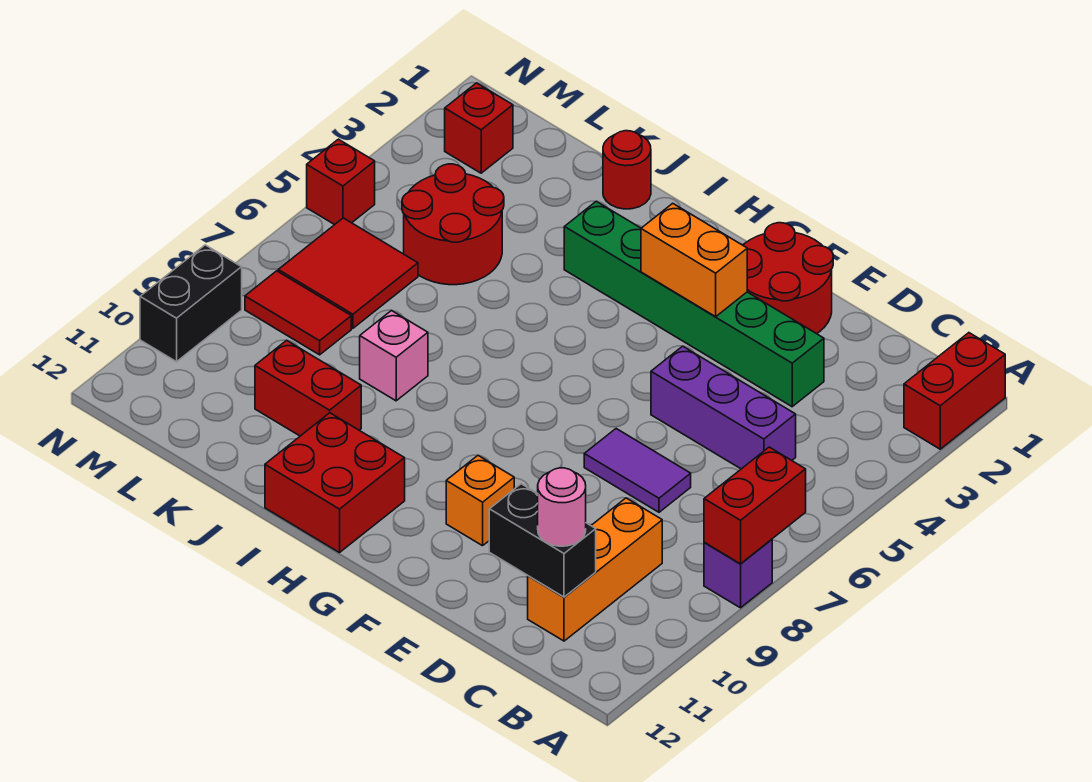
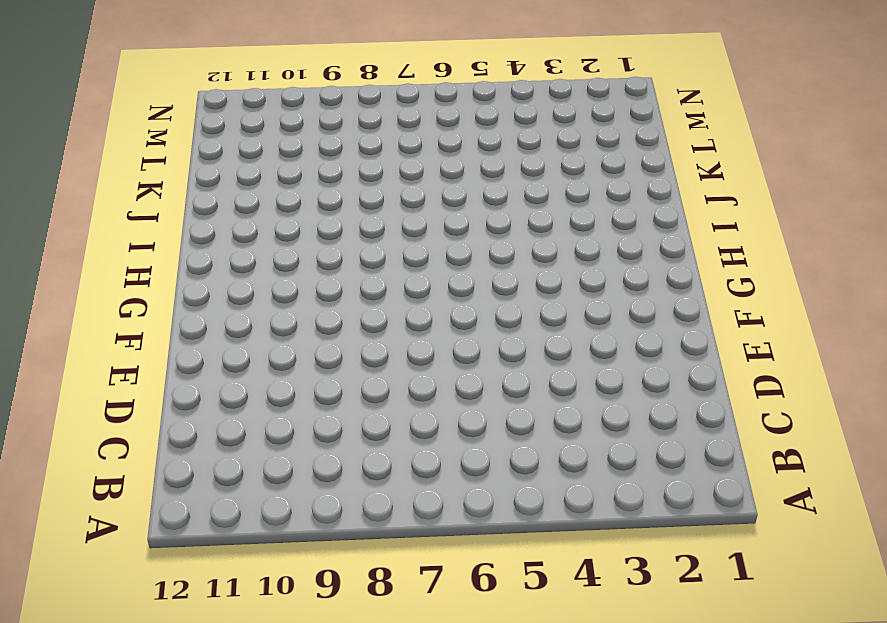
none -> red 1x2 brick [904,333,1005,449]
none -> purple 1x1 brick [704,539,772,608]
none -> purple 1x3 brick [651,346,796,469]

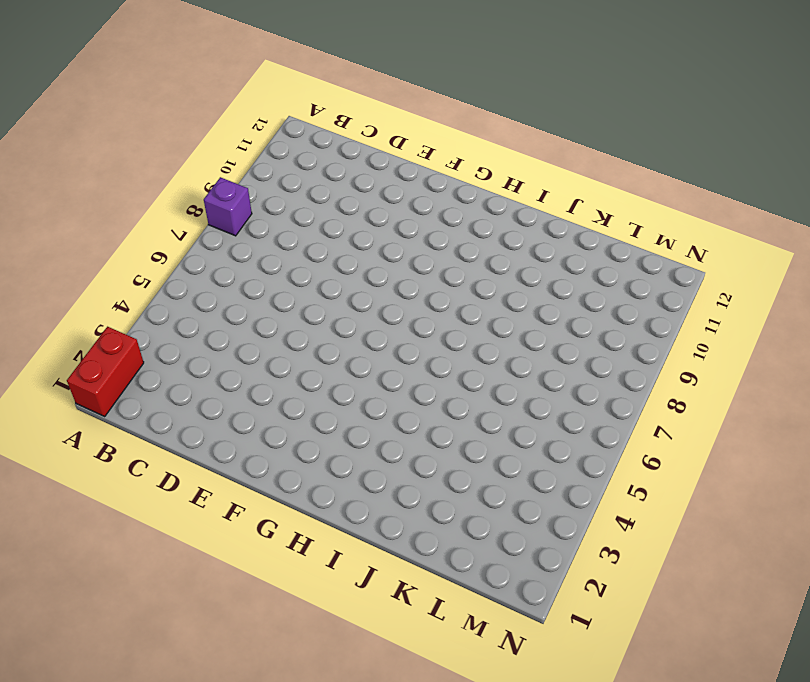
none -> purple 1x3 brick [651,346,796,469]
none -> orange 1x3 brick [528,498,662,641]
none -> green 1x6 brick [564,201,824,407]

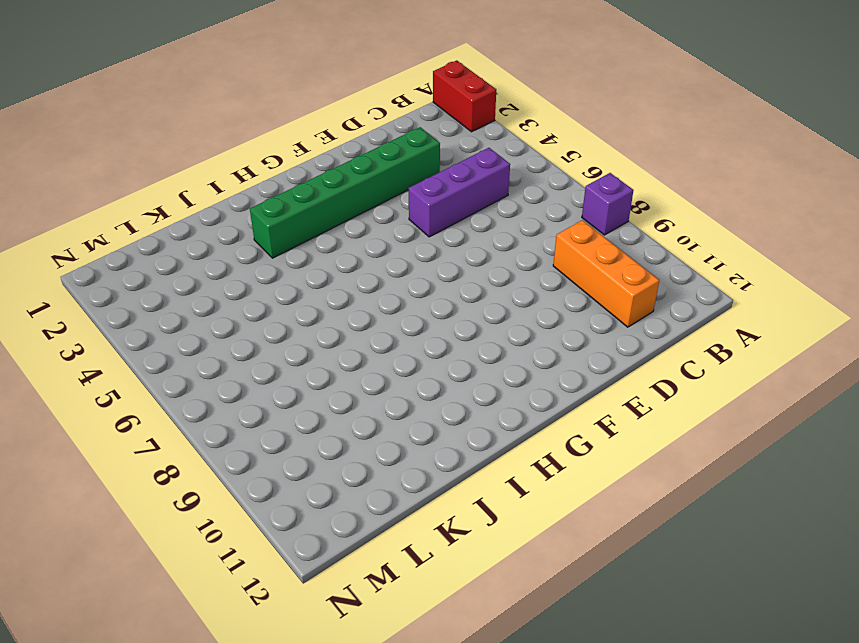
none -> purple 1x2 tile [584,429,691,512]
none -> red 2x2 round brick [743,223,833,334]
none -> orange 1x1 brick [446,455,514,546]

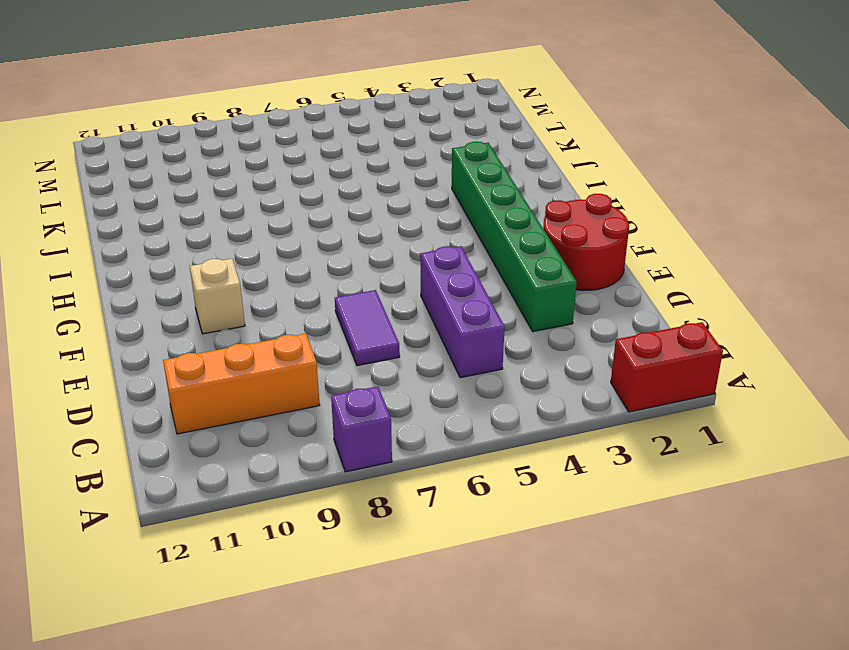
tan 1x1 brick [190,259,245,334] -> orange 1x1 brick [446,455,514,546]
none -> red 2x2 brick [265,413,405,553]
none -> red 1x1 round brick [603,131,651,209]
none -> pink 1x1 brick [360,310,428,401]

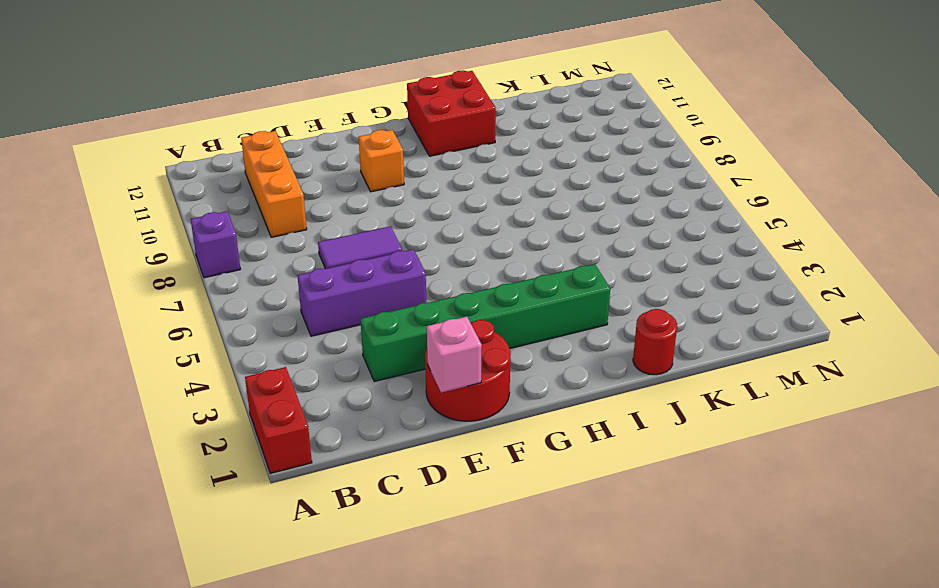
pink 1x1 brick [427,317,482,393] -> pink 1x1 brick moved to [360,310,428,401]
none -> red 1x2 brick [255,340,361,436]
none -> red 2x2 round brick [402,164,504,285]
none -> red 2x2 tile [278,218,418,328]

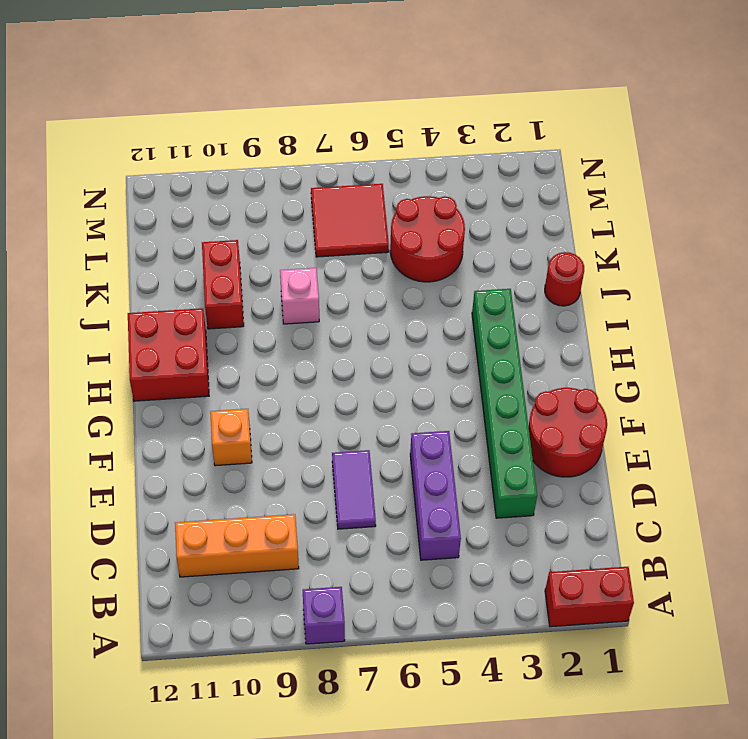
none -> red 1x2 tile [245,271,351,355]
none -> red 1x1 brick [445,83,513,173]
none -> red 1x1 brick [307,139,375,225]

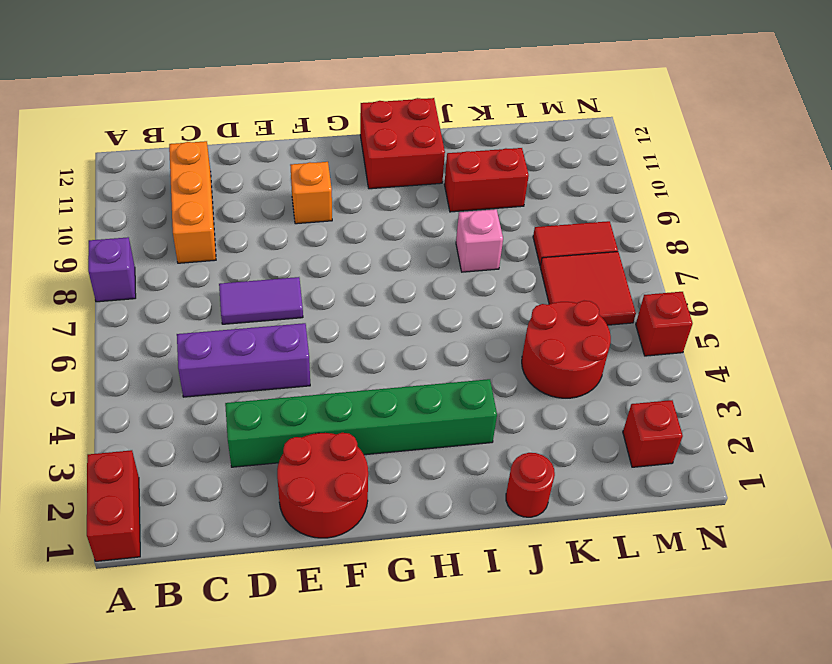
none -> black 1x2 brick [140,245,242,362]
none -> red 1x2 brick [704,447,806,564]
none -> black 1x2 brick [489,484,596,597]

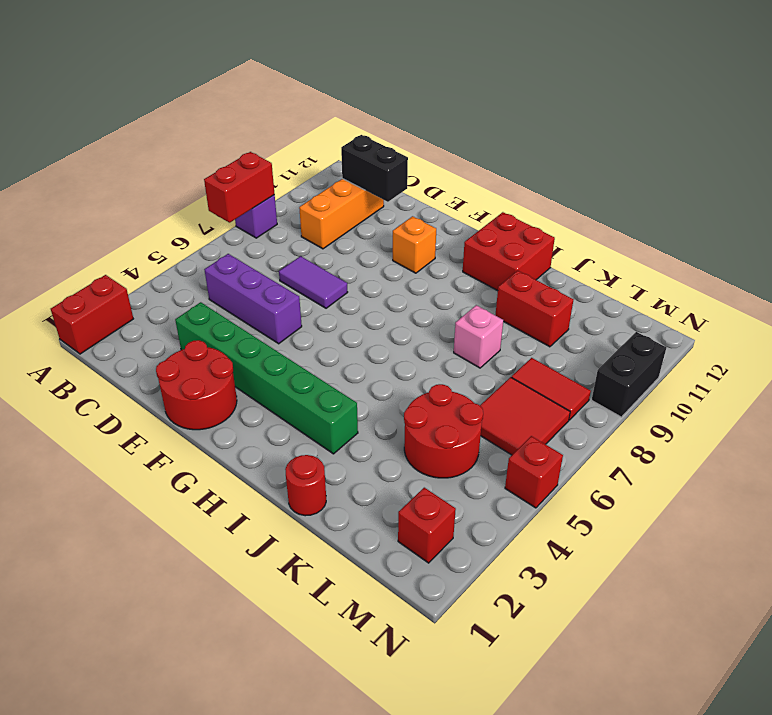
none -> orange 1x2 brick [641,203,747,317]
none -> pink 1x1 round brick [538,468,586,546]

